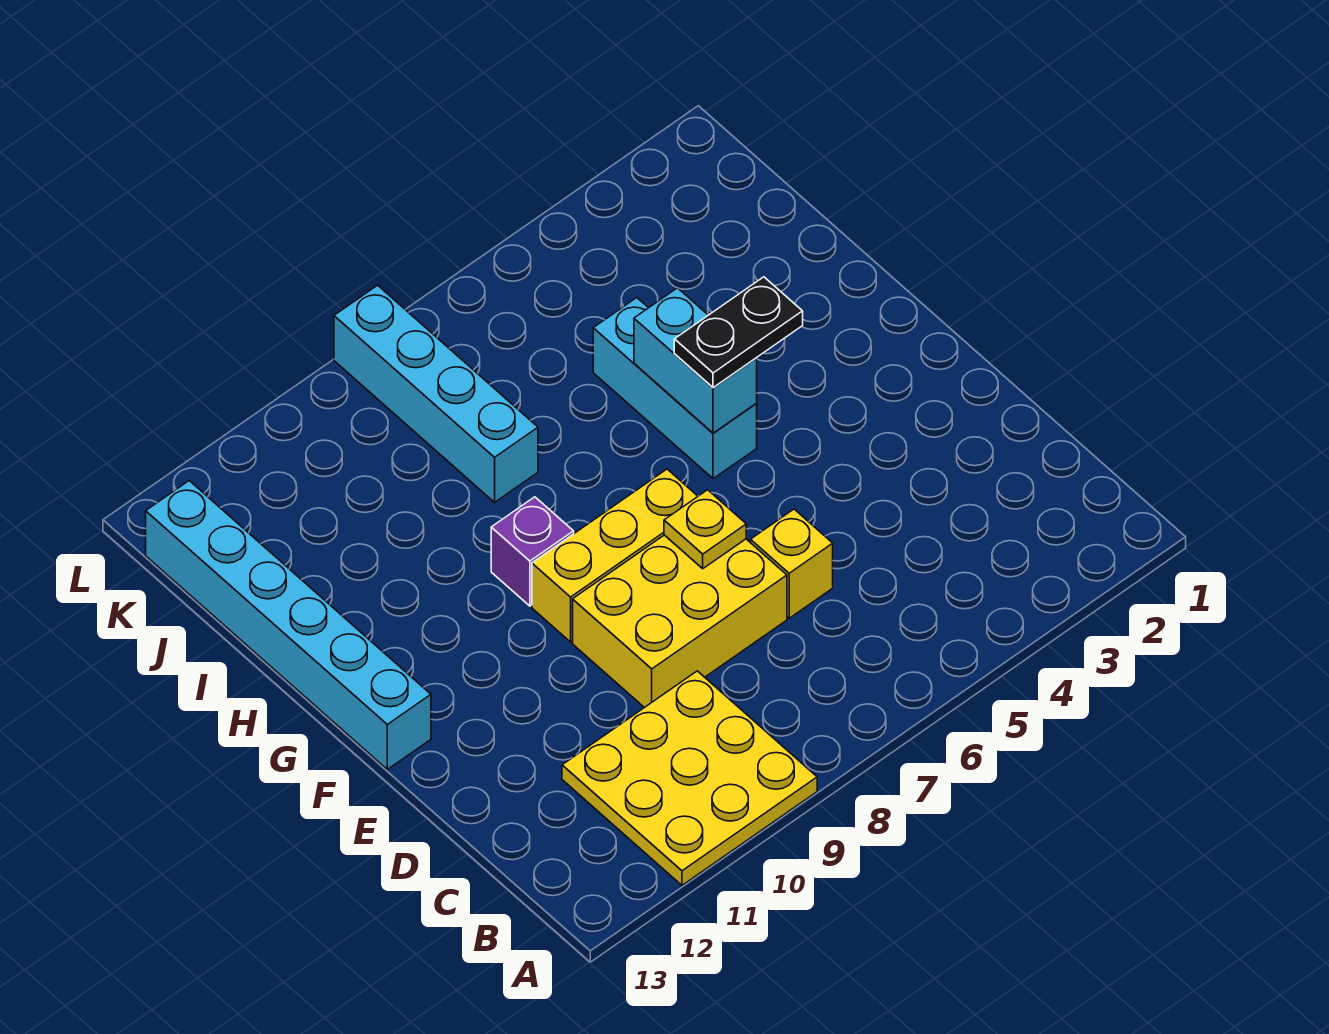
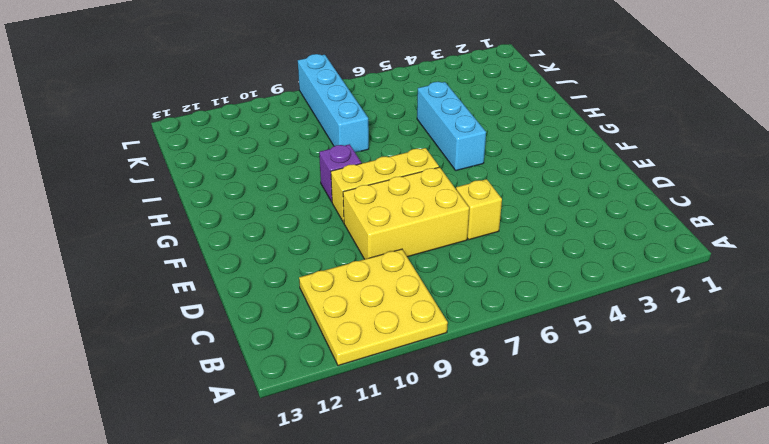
none -> cyan 1x6 brick [146,481,431,769]
none -> yellow 1x1 plate [664,490,746,569]

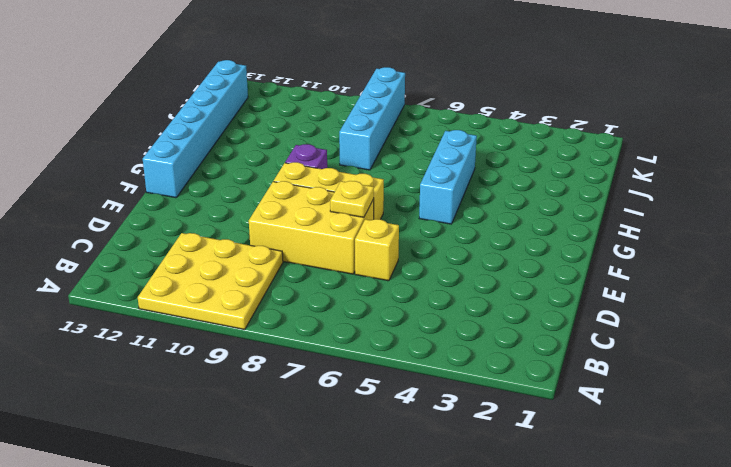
none -> cyan 1x2 brick [634,288,757,433]
none -> black 1x2 plate [674,277,803,388]

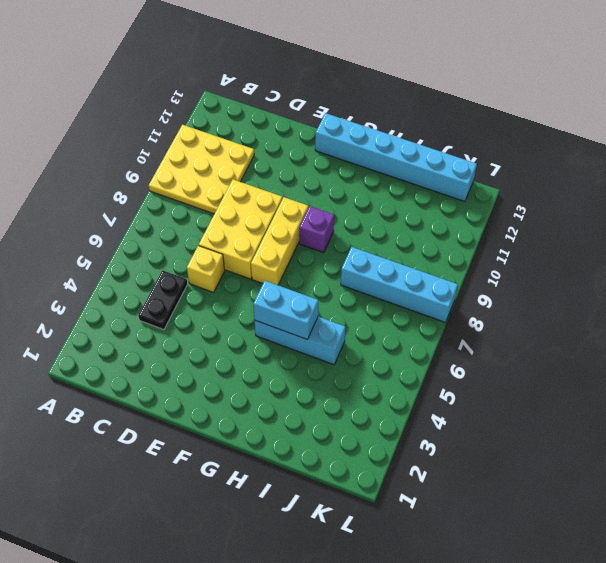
black 1x2 plate [138,270,187,330] -> black 1x2 plate moved to [674,277,803,388]
none -> yellow 1x1 plate [664,490,746,569]

